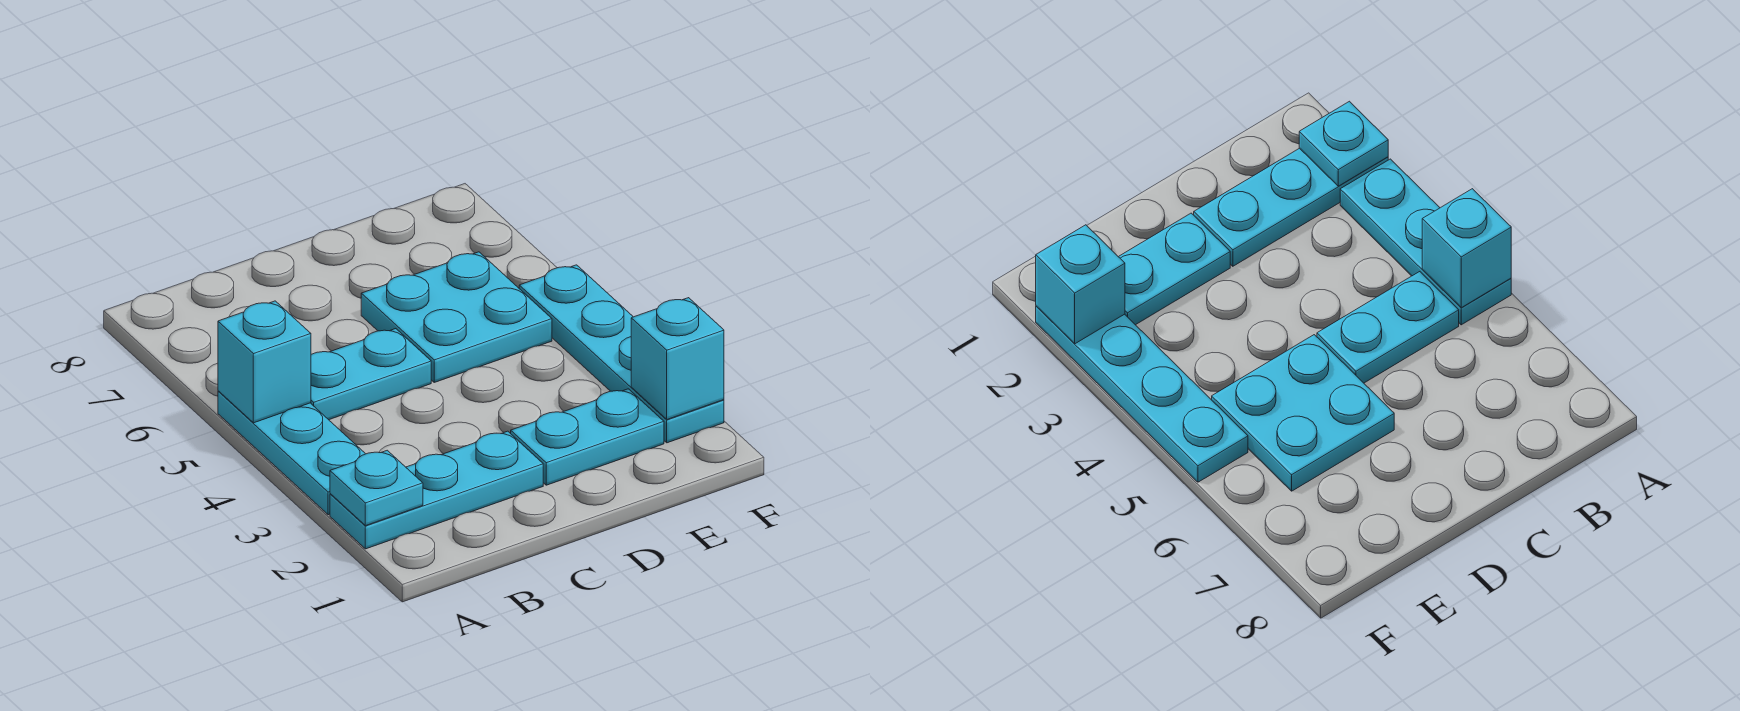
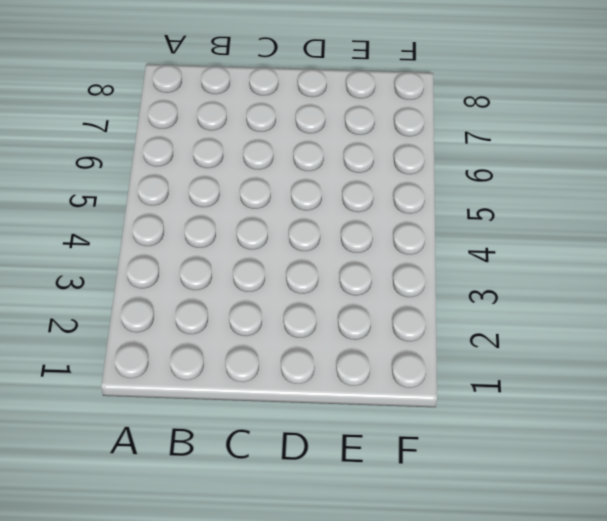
none -> cyan 1x3 plate [330,431,543,549]
none -> cyan 1x3 plate [218,391,365,515]

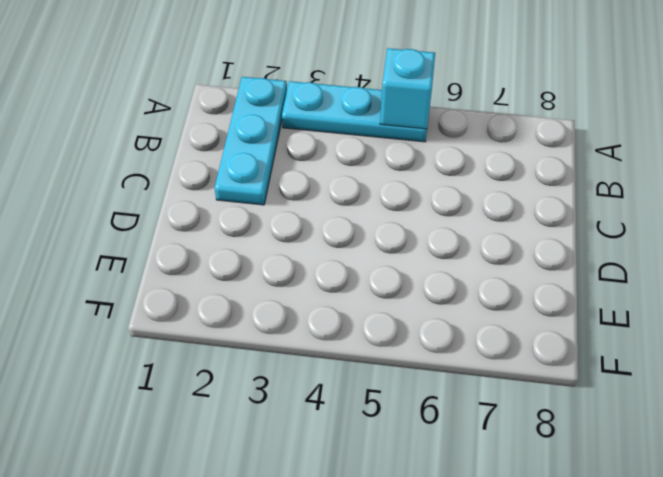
none -> cyan 1x2 plate [311,329,431,420]
none -> cyan 1x2 plate [511,389,664,485]

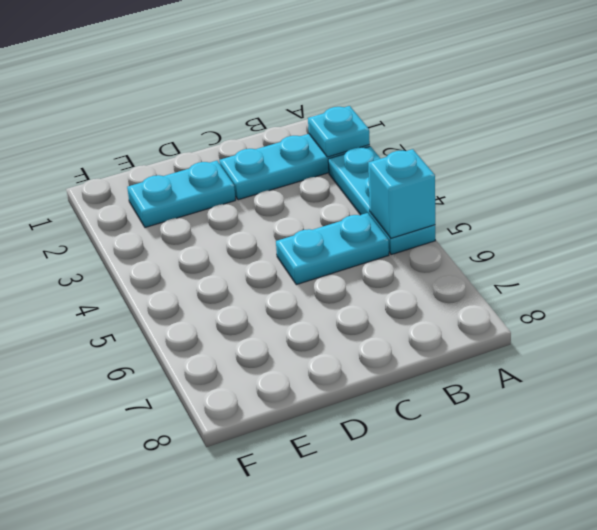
none -> cyan 2x2 plate [361,252,552,382]
none -> cyan 1x4 plate [519,265,724,443]

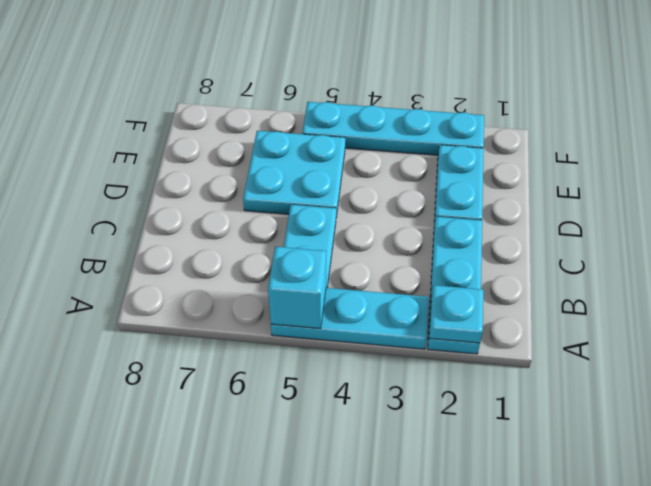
none -> cyan 1x1 brick [631,298,724,419]

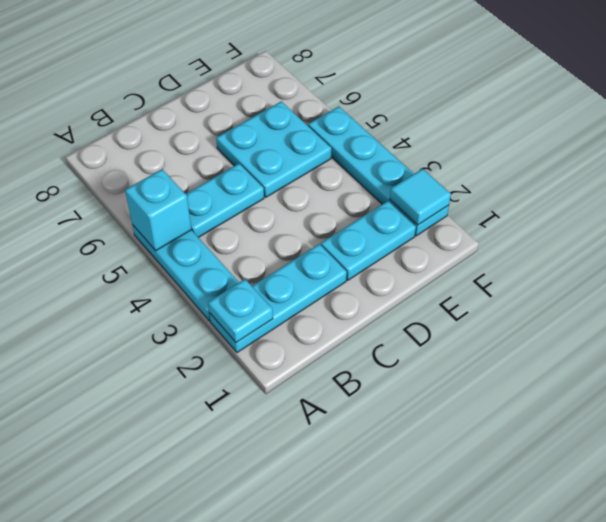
cyan 1x1 tile [390,169,451,225] -> cyan 1x1 brick [631,298,724,419]

